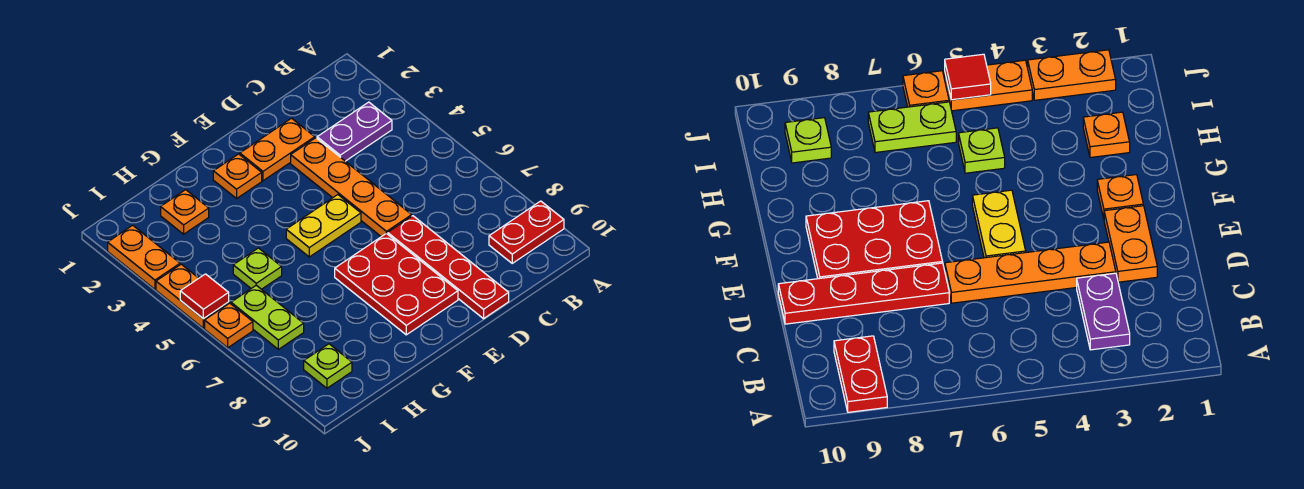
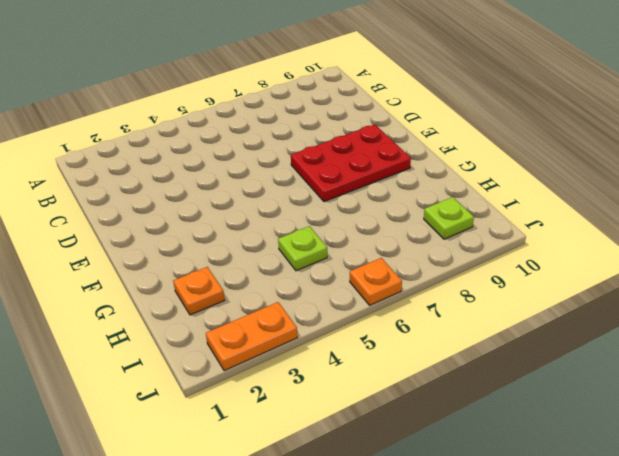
none -> red 1x2 plate [489,201,564,263]
none -> purple 1x2 plate [317,102,392,161]
none -> orange 1x2 plate [240,118,315,181]

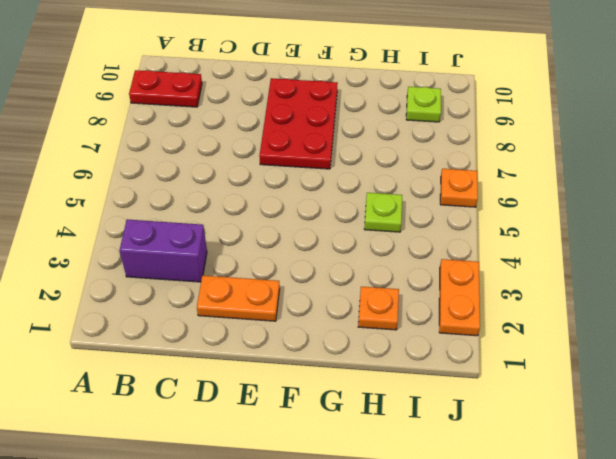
purple 1x2 brick [120,219,207,282] -> purple 1x2 plate [317,102,392,161]
none -> orange 1x4 plate [291,138,412,237]
none -> red 1x4 plate [388,216,509,319]
none -> yellow 1x2 plate [286,195,361,257]

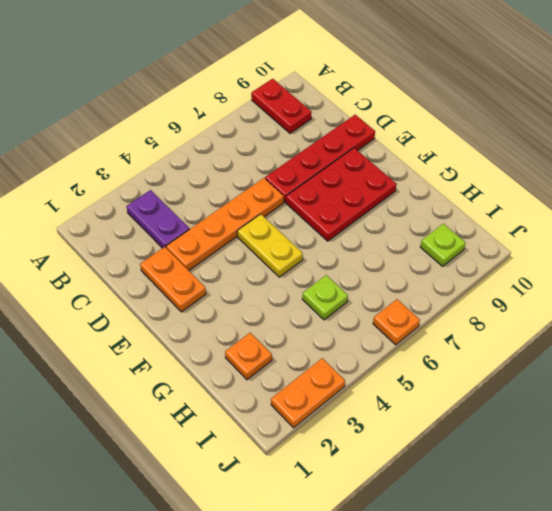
none -> orange 1x1 plate [213,154,262,198]
none -> lime 1x2 plate [231,285,304,349]
none -> orange 1x2 plate [156,264,229,328]

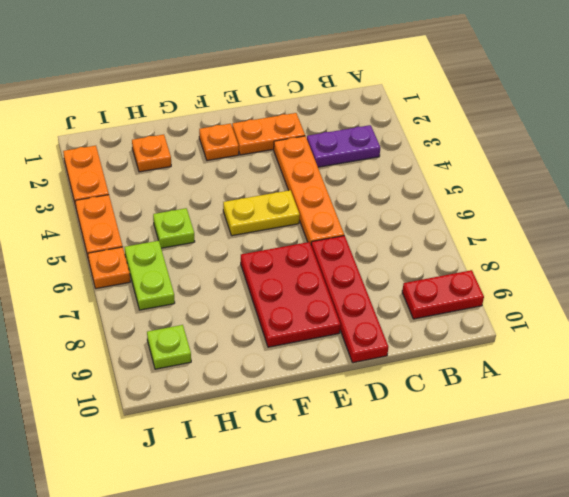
none -> red 1x1 tile [180,274,229,319]

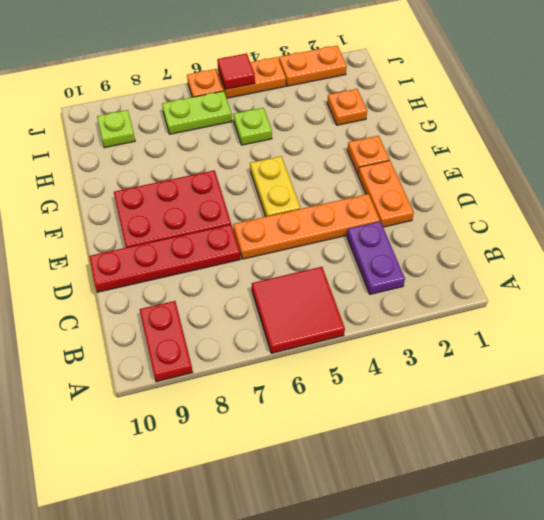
red 2x2 tile [252,267,345,353] -> none

